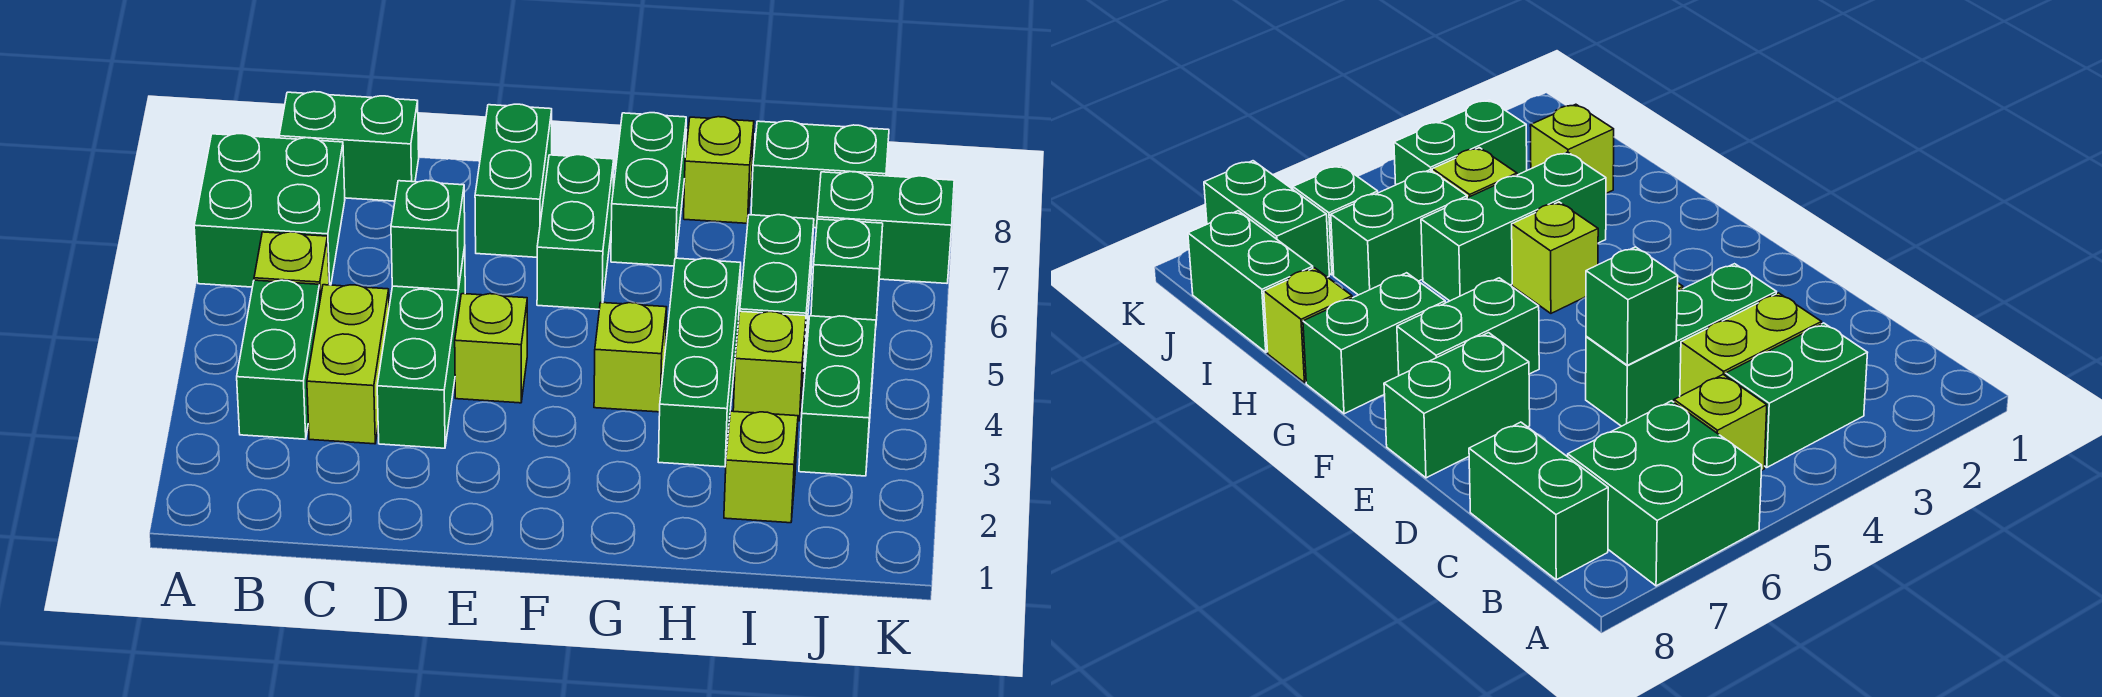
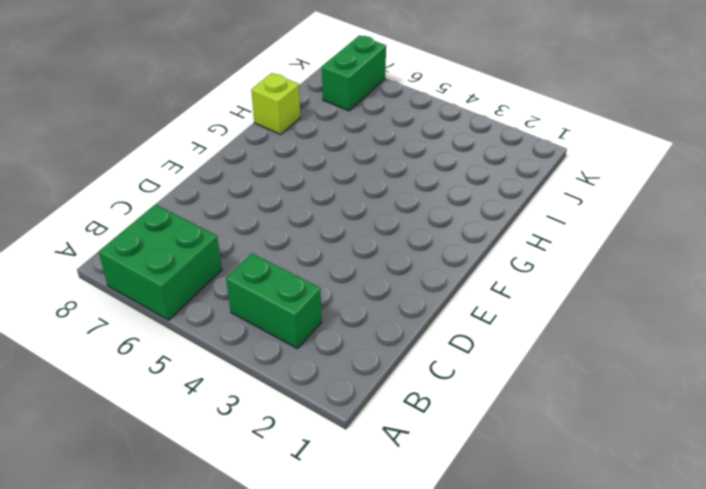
none -> lime 1x1 brick [254,232,329,298]
none -> green 1x2 brick [279,92,419,201]
none -> lime 1x2 brick [307,285,389,444]

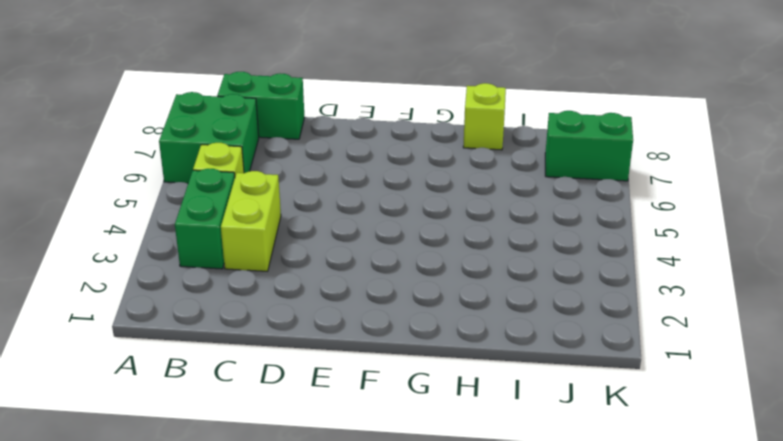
none -> green 1x3 brick [377,247,465,448]
none -> lime 1x1 brick [455,294,527,403]
none -> green 1x2 brick [475,104,552,257]

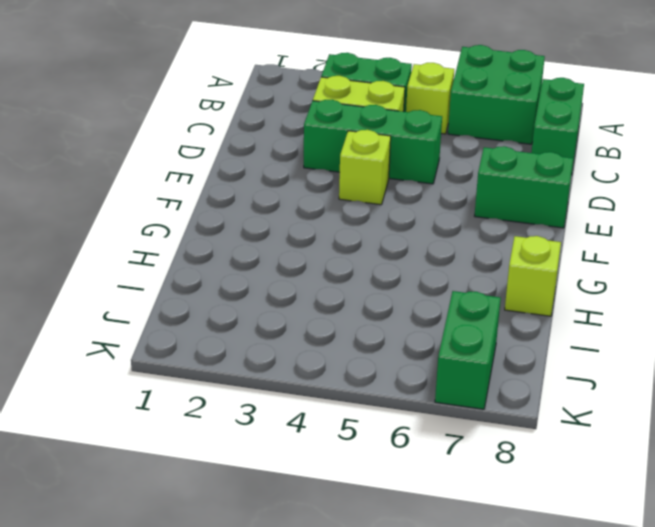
none -> green 1x2 brick [537,155,614,309]
none -> lime 1x1 brick [594,303,667,412]
none -> green 1x2 brick [611,113,686,266]

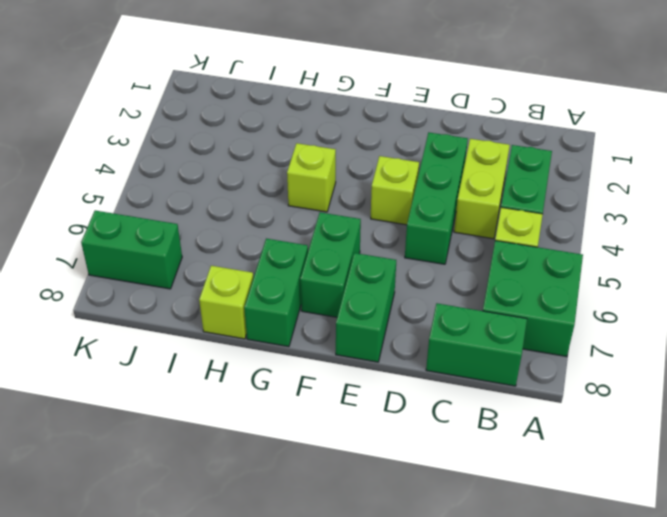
none -> green 1x3 brick [658,258,741,467]
none -> lime 1x1 brick [724,411,798,523]
none -> lime 1x1 brick [733,311,806,421]

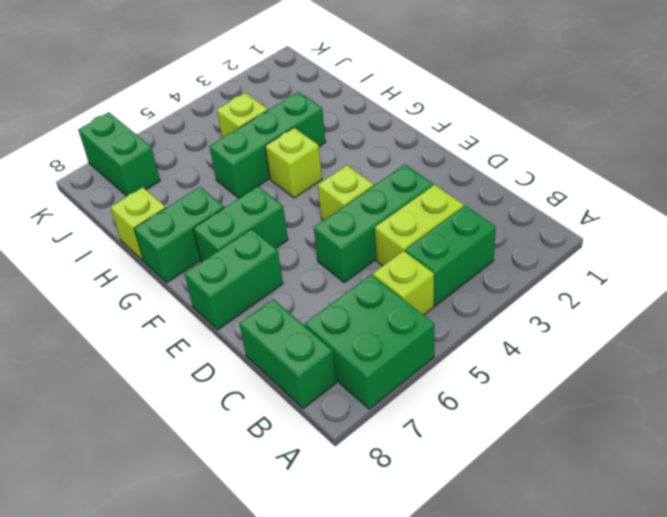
none -> lime 1x1 brick [724,411,798,523]
none -> green 1x2 brick [740,215,814,371]
none -> green 1x2 brick [751,121,889,228]

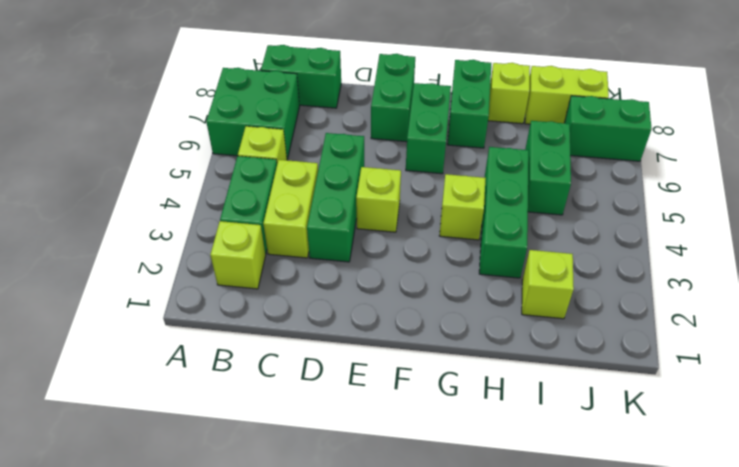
lime 1x1 brick [210,221,266,289] -> lime 1x1 brick moved to [733,311,806,421]
lime 1x2 brick [525,66,609,124] -> green 1x2 brick [751,121,889,228]
none -> green 1x2 brick [799,316,876,476]
none -> green 1x1 brick [811,219,883,320]
none -> green 1x1 brick [391,180,465,290]

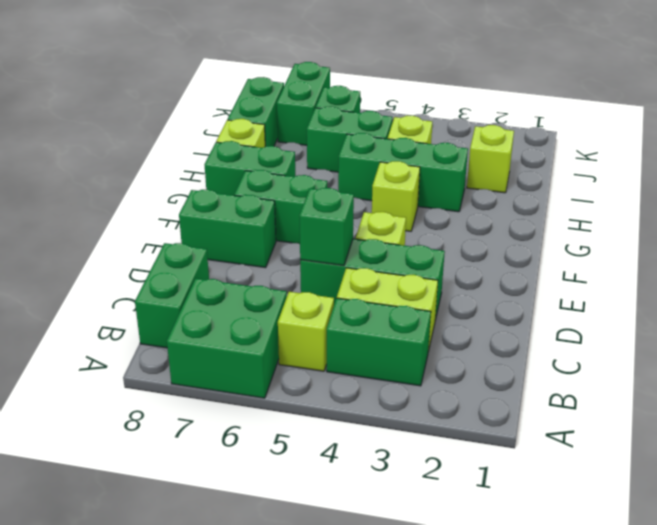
none -> green 1x2 brick [799,316,876,476]

